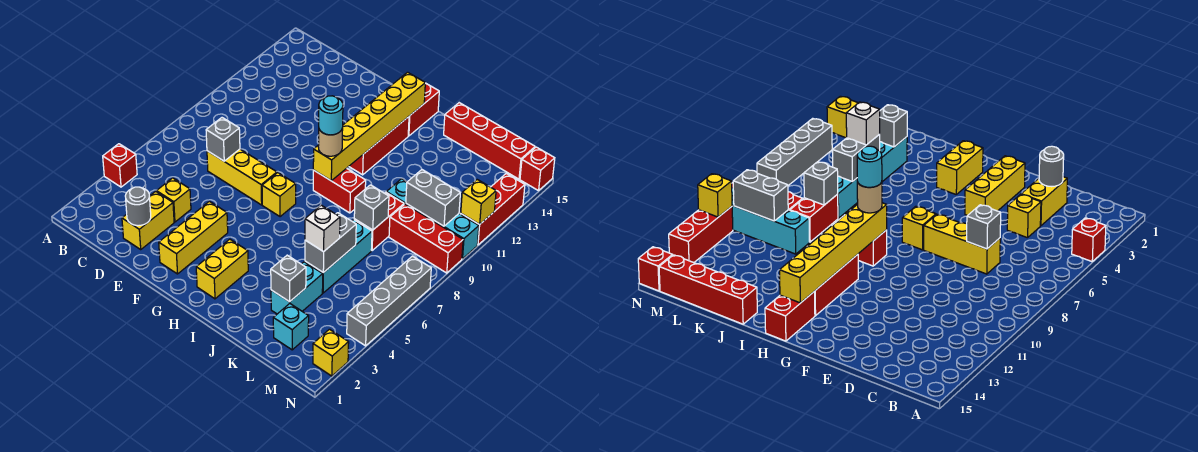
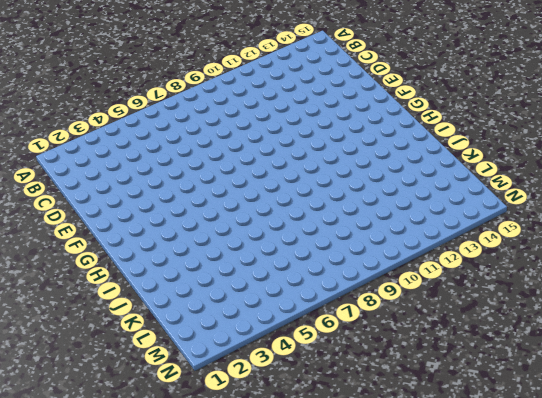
none -> red 1x1 brick [103,144,137,187]
none -> yellow 1x2 brick [122,191,174,249]
none -> yellow 1x1 brick [157,178,191,222]
none -> yellow 1x3 brick [207,149,277,205]

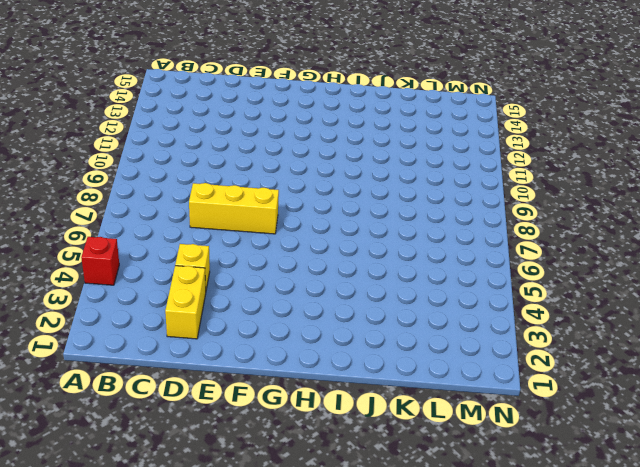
none -> yellow 1x3 brick [159,201,228,274]
none -> yellow 1x1 brick [262,173,296,217]
none -> yellow 1x2 brick [196,239,248,299]
none -> red 1x2 brick [313,168,366,213]

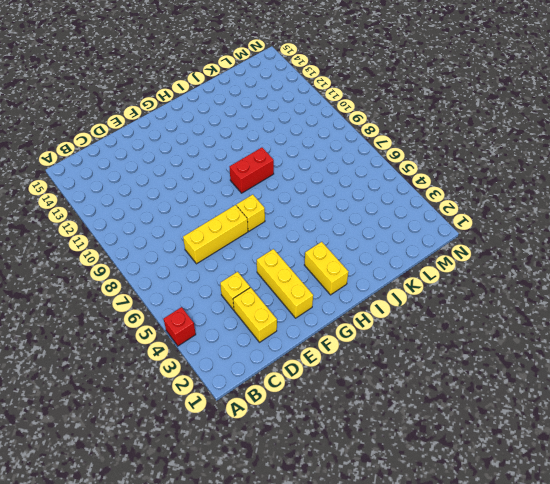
none -> red 1x3 brick [349,117,409,175]
none -> red 1x2 brick [408,83,439,136]
none -> red 1x4 brick [444,103,535,179]
none -> cyan 1x2 brick [271,262,323,314]

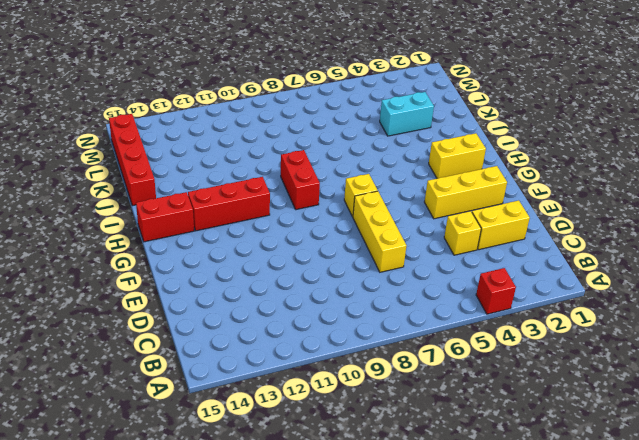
none -> cyan 1x3 brick [305,220,372,293]
none -> red 1x2 brick [354,192,404,250]
none -> cyan 1x4 brick [386,179,479,259]
none -> cyan 1x1 brick [273,304,309,350]

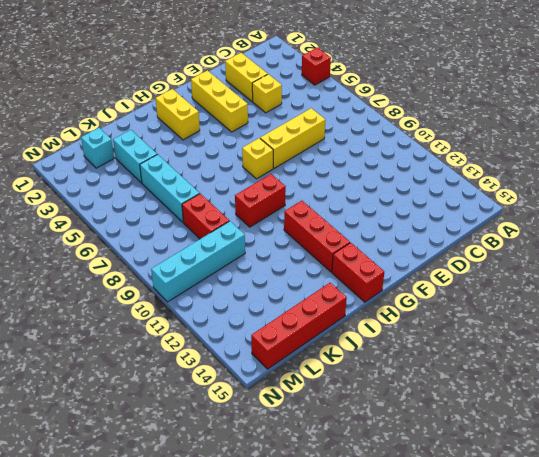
none -> red 1x3 brick [389,204,463,273]
none -> yellow 1x1 brick [313,329,349,376]
none -> grey 1x4 brick [347,256,431,346]
none -> red 1x3 brick [461,174,525,245]

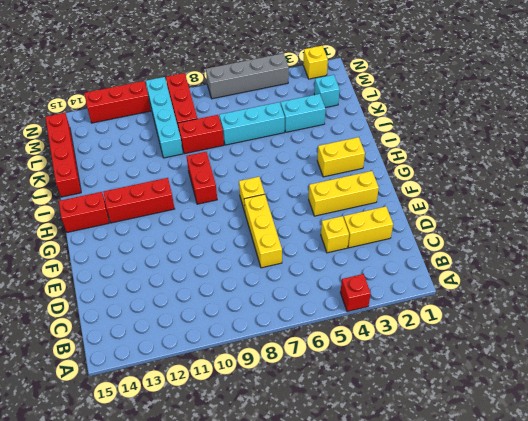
none -> red 1x1 brick [520,147,555,191]
none -> grey 1x1 round brick [125,187,151,226]
none -> grey 1x1 brick [206,118,240,161]
none -> yellow 1x6 brick [313,72,425,181]

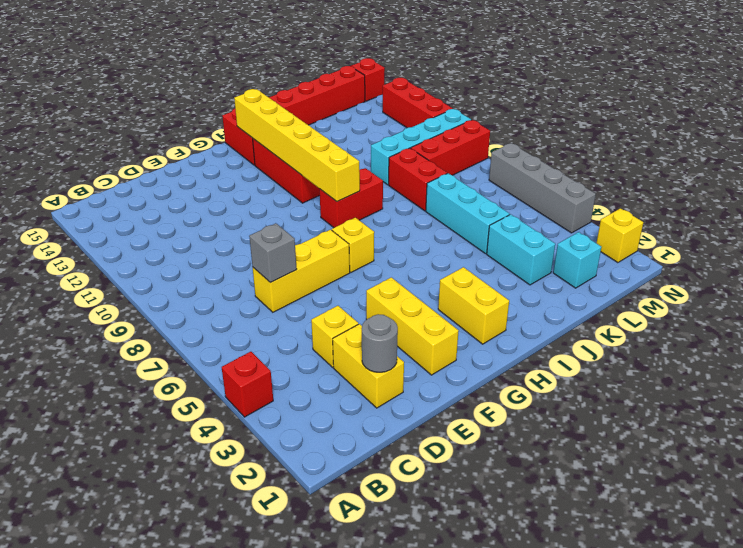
none -> grey 1x1 brick [271,255,306,302]
none -> grey 1x2 brick [305,213,356,273]
none -> grey 1x1 brick [354,185,389,230]
none -> grey 1x2 brick [406,170,460,226]

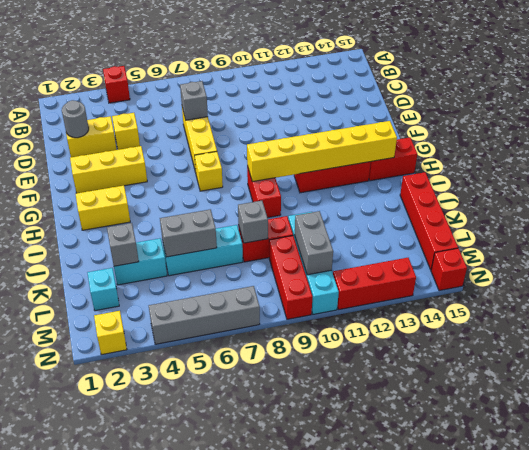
none -> yellow 1x1 brick [461,180,496,224]
none -> tan 1x1 round brick [318,128,343,156]
none -> white 1x1 brick [305,205,340,252]
none -> cyan 1x1 round brick [319,96,343,135]

